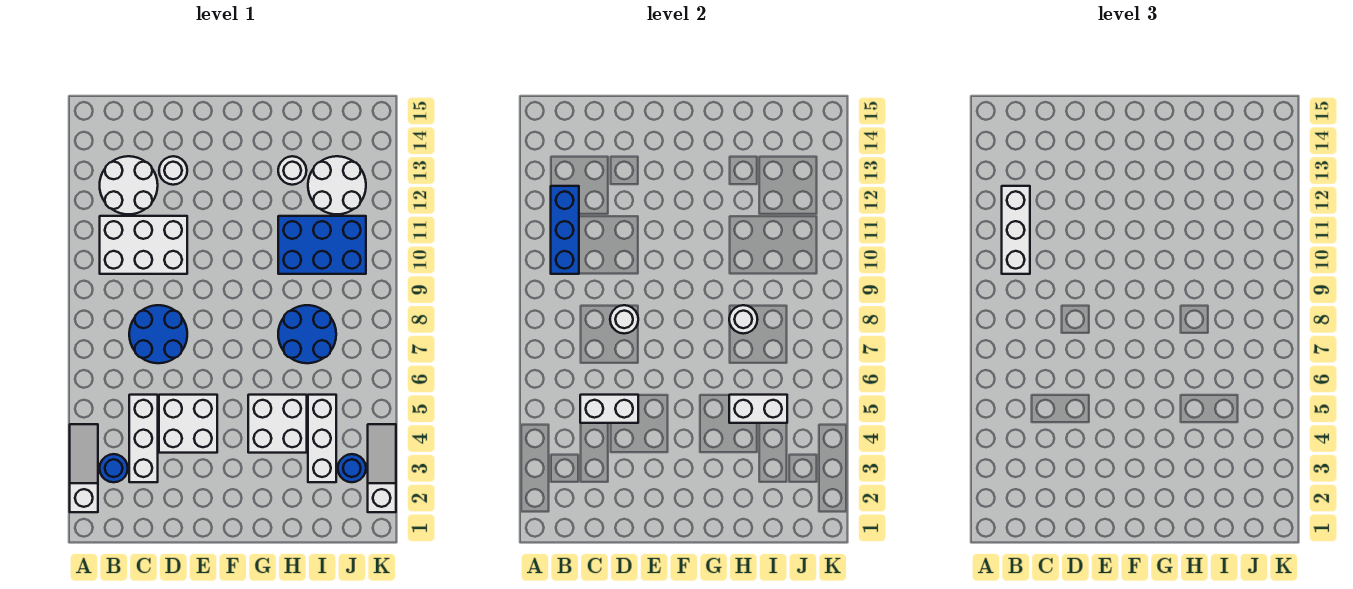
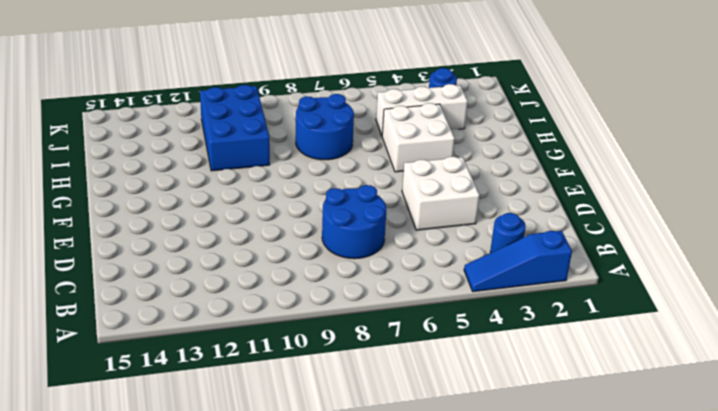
blue 1x3 slope [464,231,572,292] -> white 1x3 slope [70,424,98,512]
none -> white 2x3 brick [100,216,187,274]
none -> white 2x2 round brick [100,156,158,214]
none -> white 1x3 brick [129,395,158,482]

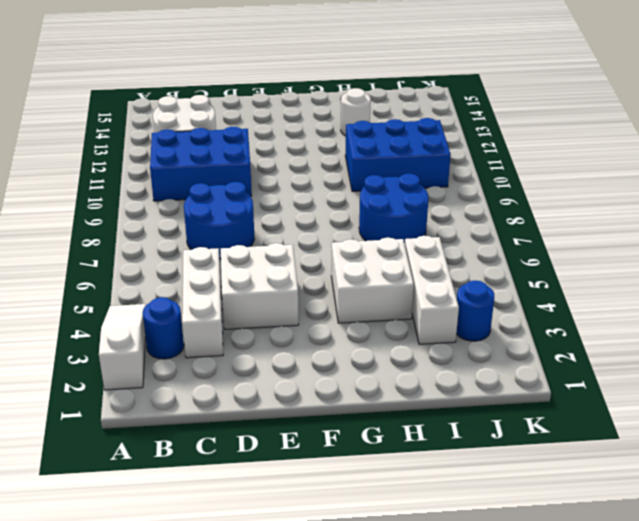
blue 2x3 brick [150,126,252,201] -> white 2x3 brick [100,216,187,274]
none -> white 1x1 round brick [159,156,187,185]
none -> white 2x2 round brick [308,156,366,214]
none -> white 1x3 slope [368,424,396,512]

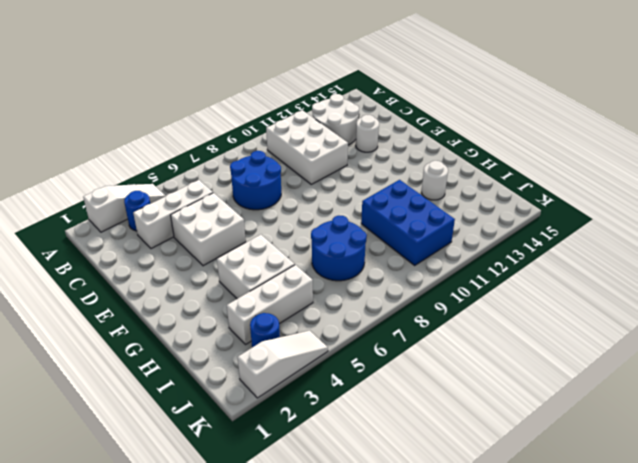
none -> white 2x2 round brick [308,156,366,214]
none -> blue 1x3 brick [551,186,579,274]
none -> white 1x2 brick [580,395,638,423]

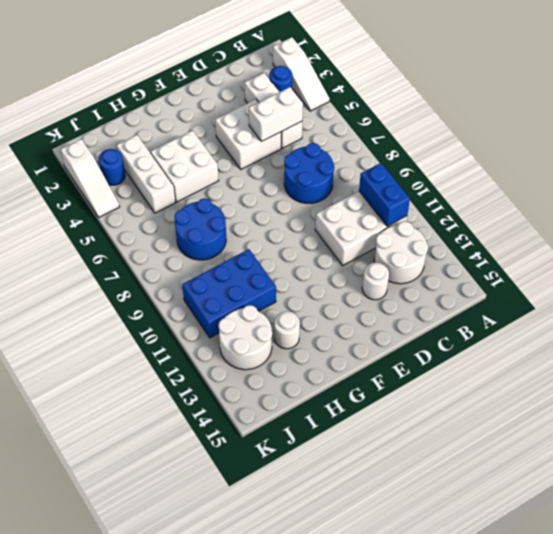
blue 1x2 brick [359,163,410,226] -> blue 1x3 brick [551,186,579,274]
none -> white 1x1 round brick [610,305,638,334]
none -> white 1x2 brick [729,395,787,423]
none -> white 1x1 round brick [729,305,757,334]

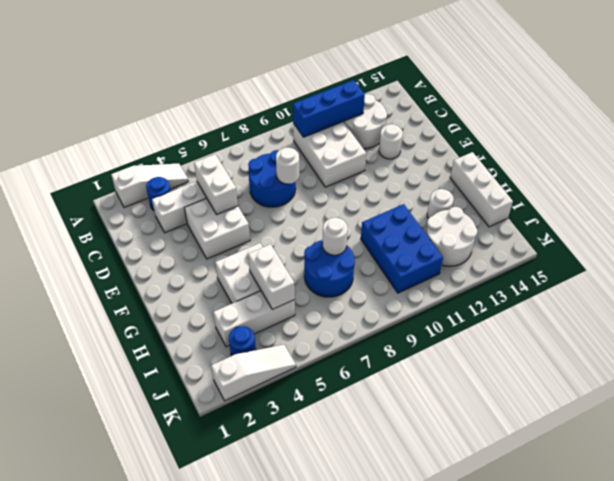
white 1x3 brick [450,152,513,227] -> white 1x3 brick turned to [1002,186,1030,274]

